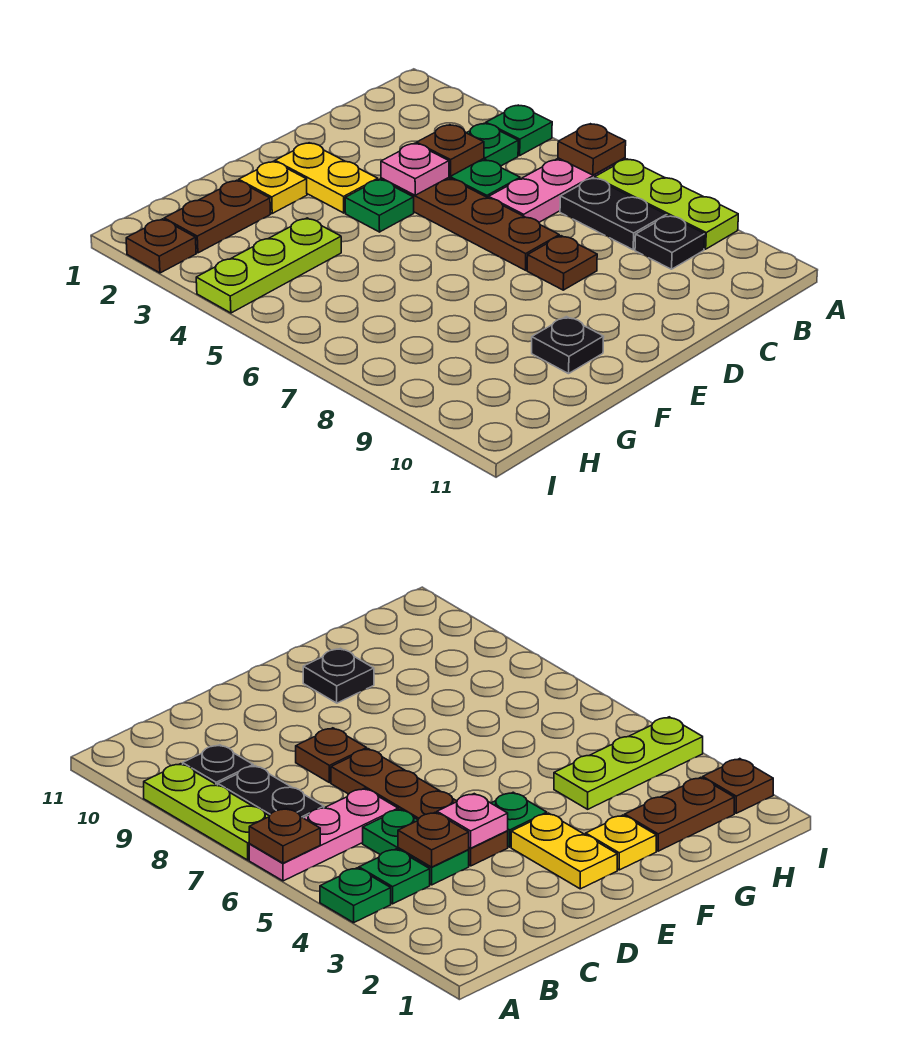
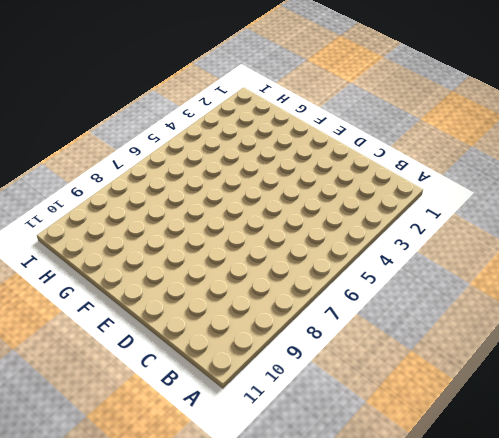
none -> green 1x1 plate [486,105,552,155]
none -> pink 1x3 plate [489,158,625,222]
none -> lime 1x3 plate [595,159,738,249]

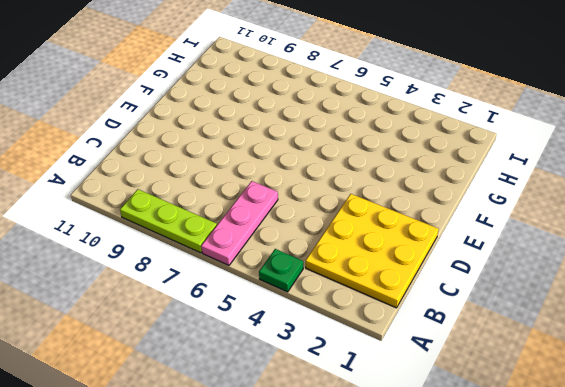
yellow 3x3 plate [306,194,439,308] -> none
none -> green 1x1 plate [467,123,518,166]
none -> black 1x2 plate [560,178,666,250]
none -> black 1x1 plate [635,215,705,269]

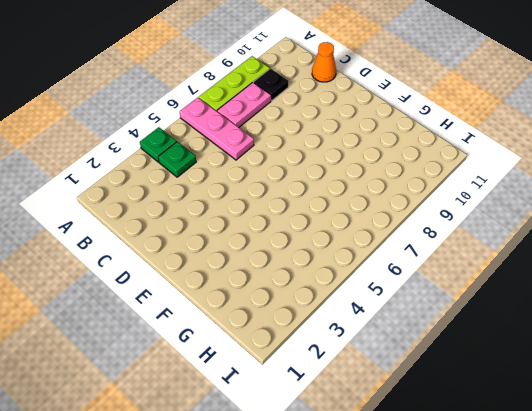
pink 1x2 plate [217,83,271,127] -> black 1x2 plate [560,178,666,250]
orange 1x1 cone [312,42,336,82] -> none
none -> green 1x2 plate [449,159,520,198]
none -> brown 1x4 plate [381,178,559,270]
none -> brown 1x1 plate [527,236,597,290]

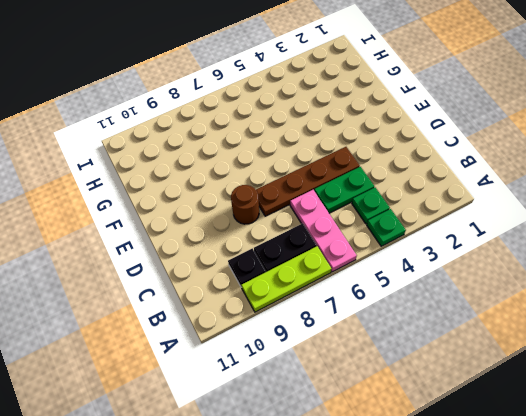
brown 1x1 round brick [231,185,259,224] -> brown 1x1 plate [527,236,597,290]
none -> yellow 1x2 plate [275,143,378,213]
none -> green 1x1 plate [345,179,414,232]
none -> yellow 1x1 plate [239,161,307,213]

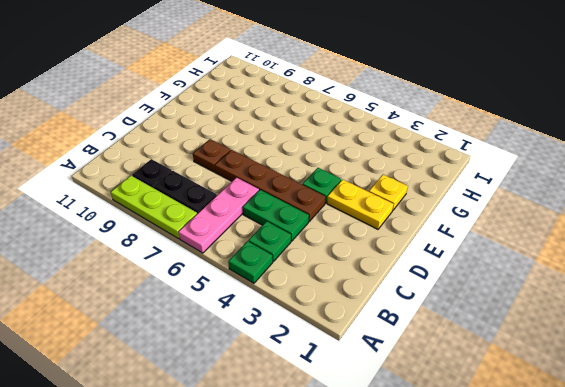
none -> black 1x1 plate [532,317,604,374]
none -> brown 1x2 plate [164,180,270,253]
none -> lime 1x3 plate [196,218,341,313]

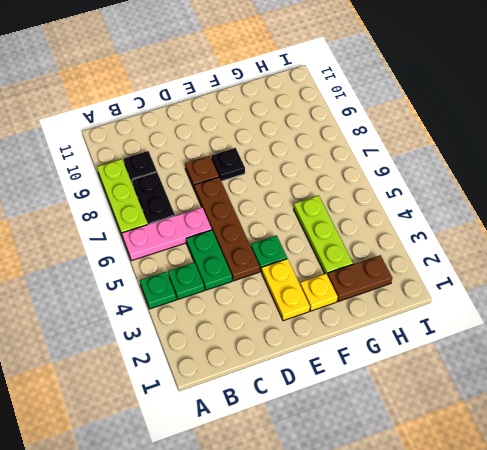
black 1x1 plate [211,148,245,181] -> black 1x1 plate moved to [532,317,604,374]
lime 1x3 plate [294,195,353,275] -> lime 1x3 plate turned to [196,218,341,313]
none -> brown 1x1 plate [126,219,196,273]
none -> brown 1x1 plate [558,124,626,175]
none -> brown 1x1 plate [416,125,484,176]

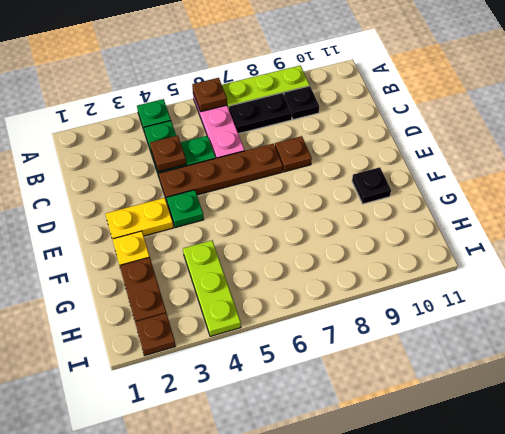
none -> pink 1x1 plate [381,143,449,195]

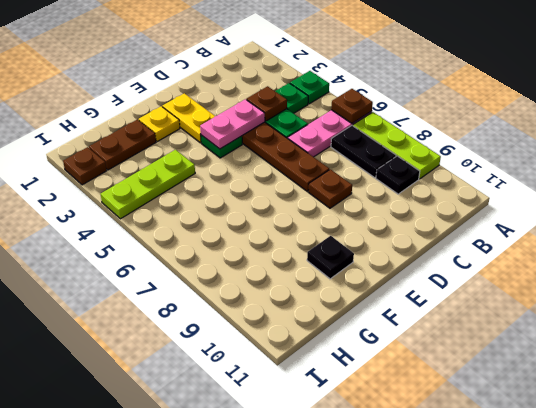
pink 1x2 plate [200,99,265,149] -> pink 1x1 plate [381,143,449,195]

